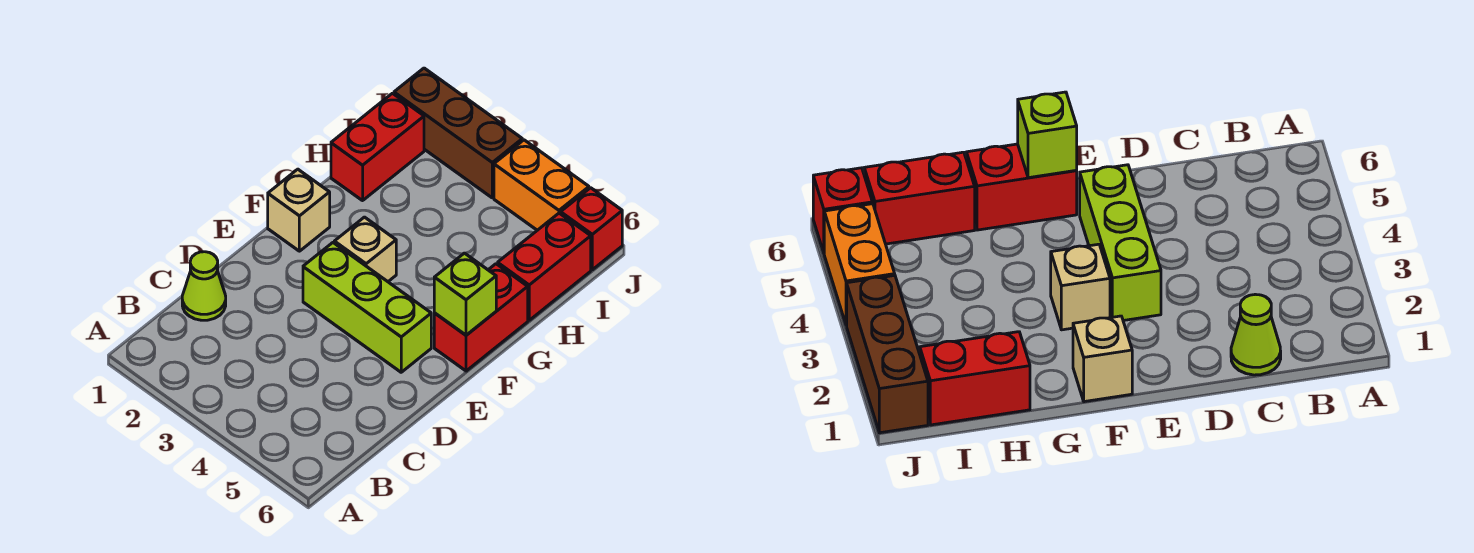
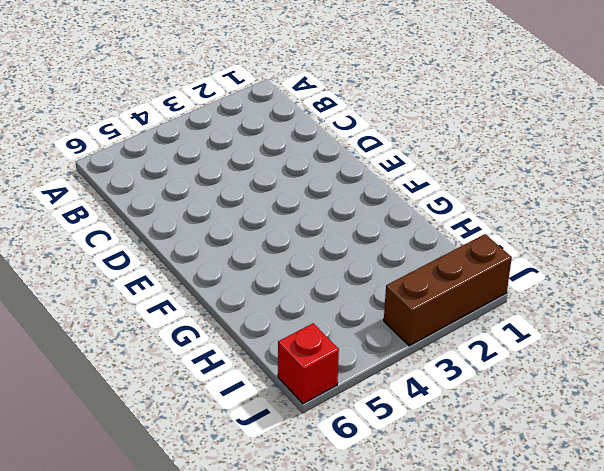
none -> lime 1x1 cone [182,252,226,320]
none -> lime 1x3 brick [303,243,431,372]

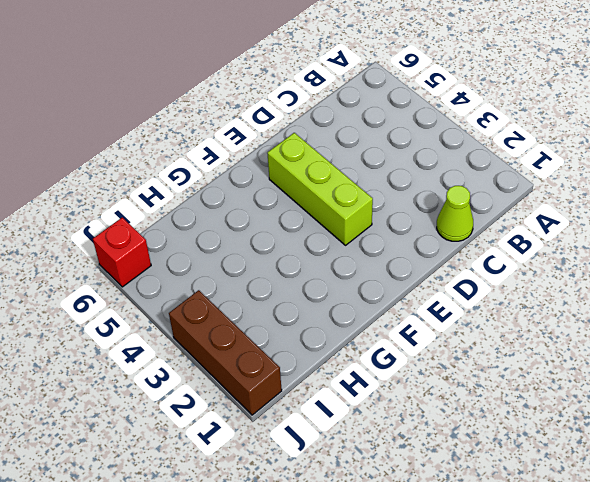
none -> tan 1x1 brick [268,169,330,251]
none -> tan 1x1 brick [334,217,396,282]

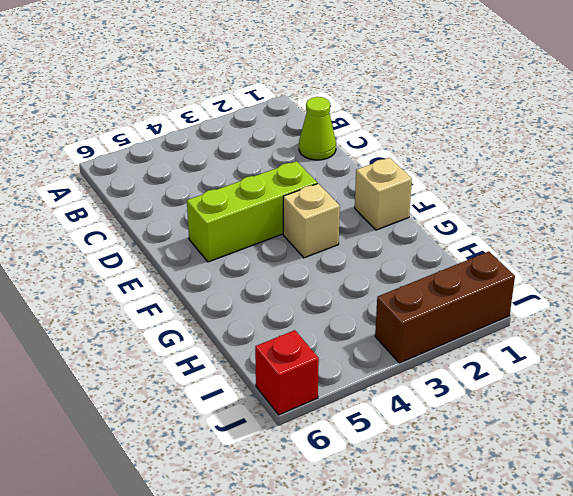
none -> red 1x2 brick [434,264,528,371]
none -> red 1x2 brick [331,93,424,201]

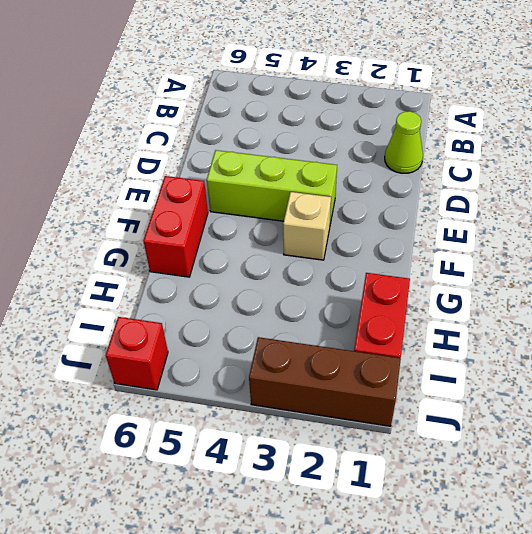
none -> tan 1x1 brick [268,169,330,251]
none -> red 1x2 brick [498,213,591,320]

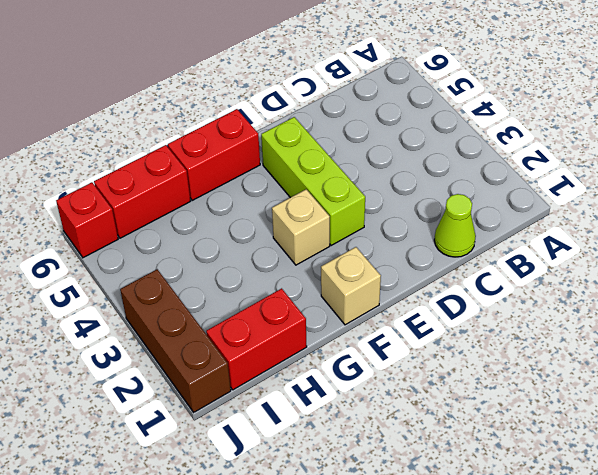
none -> orange 1x2 brick [494,140,589,230]
none -> lime 1x1 brick [434,253,496,335]

